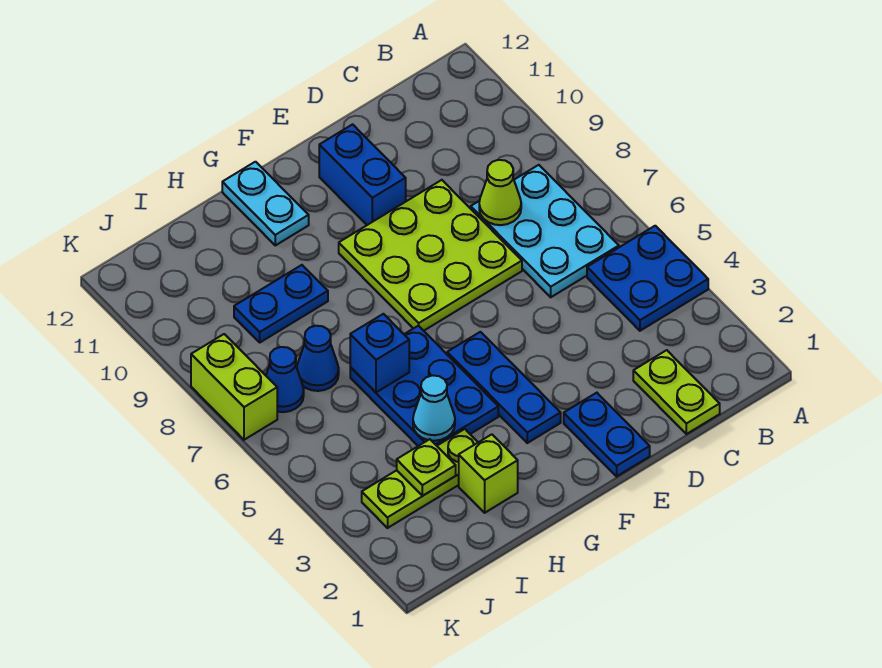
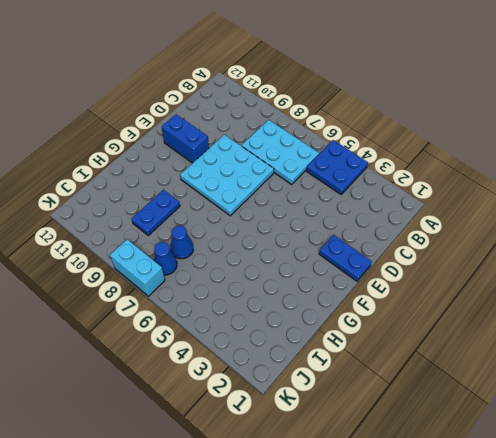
cyan 3x3 plate [180,135,274,216] -> lime 3x3 plate [339,180,522,331]
cyan 1x2 brick [110,239,165,296] -> lime 1x2 brick [191,334,277,440]
none -> lime 1x2 plate [633,350,720,434]
none -> blue 1x3 plate [447,332,561,443]
none -> blue 2x3 plate [350,326,498,446]

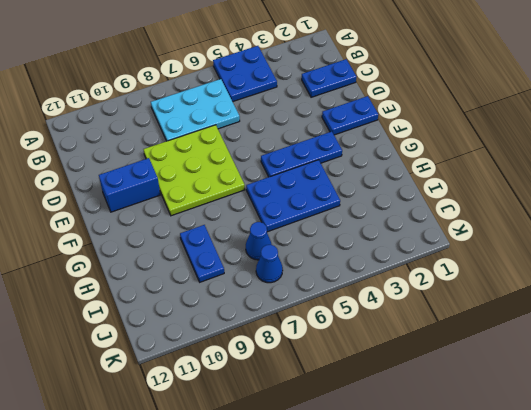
blue 1x2 plate [302,59,356,97] -> lime 1x2 plate [633,350,720,434]
none -> cyan 1x2 plate [222,162,309,245]
none -> lime 1x1 brick [459,434,518,513]
none -> lime 1x3 plate [362,429,478,528]

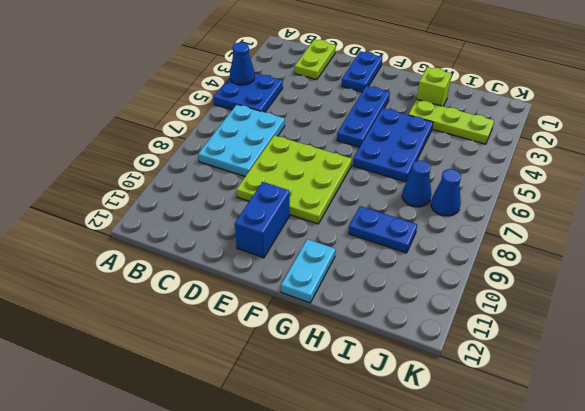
blue 1x1 cone [230,42,255,85] -> none
none -> lime 1x2 brick [191,334,277,440]
none -> lime 1x1 cone [479,160,521,225]
none -> cyan 1x1 cone [413,375,455,441]

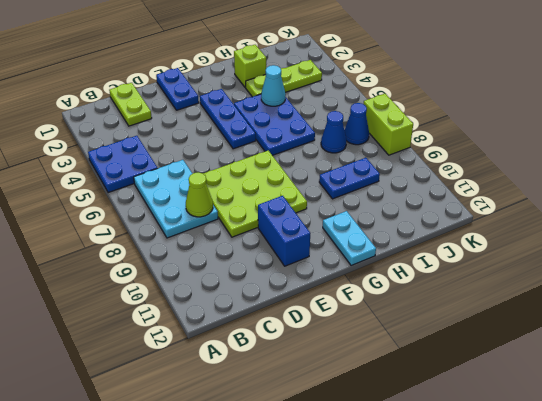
none -> blue 1x1 brick [350,314,409,392]
none -> lime 1x1 plate [397,439,456,496]

